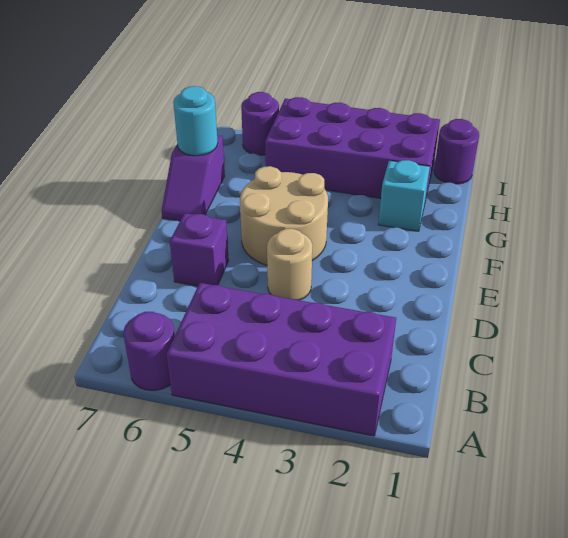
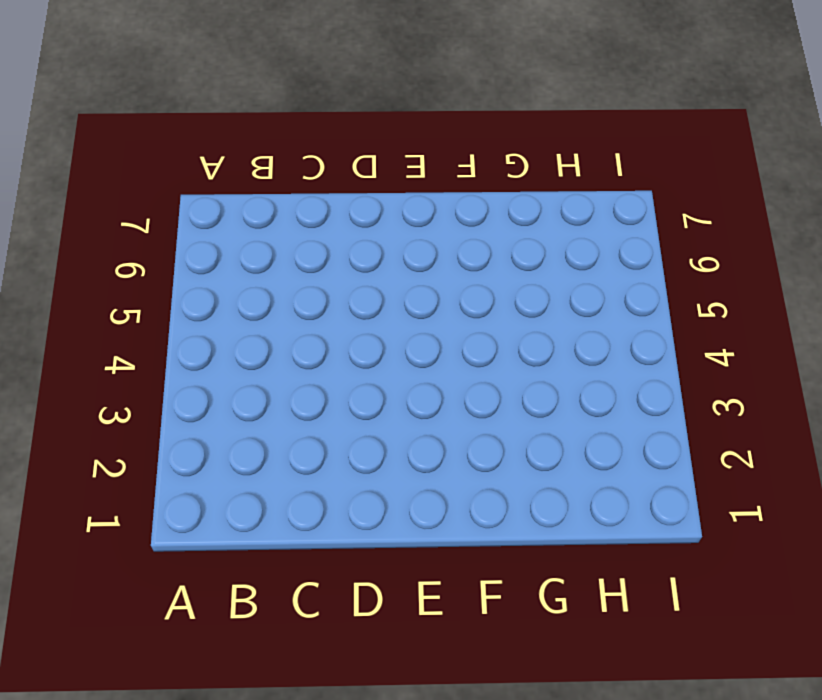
none -> purple 2x4 brick [166,283,396,436]
none -> purple 1x1 round brick [123,312,175,391]

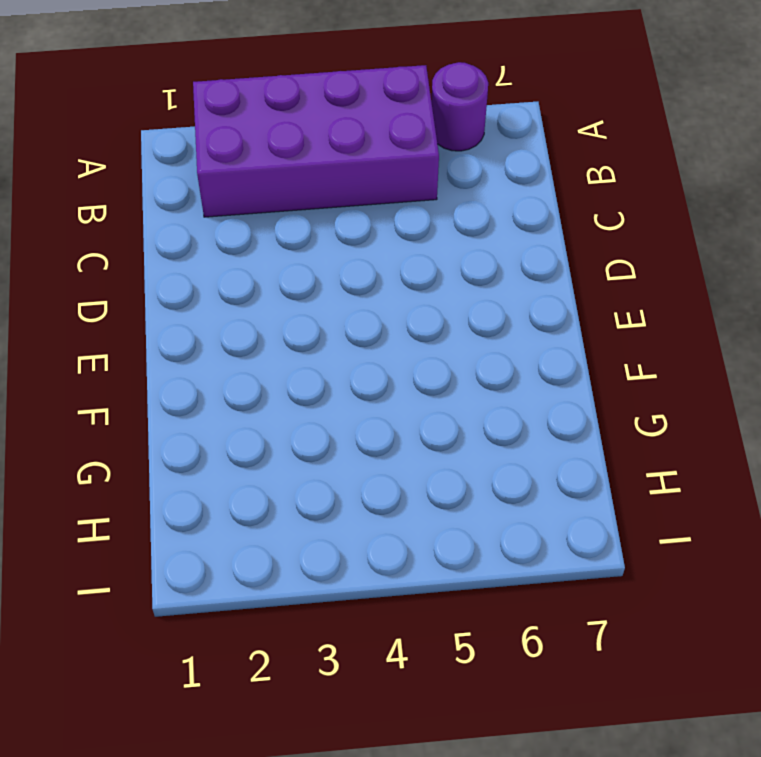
none -> tan 1x1 round brick [267,229,313,300]
none -> purple 1x1 brick [170,213,229,286]

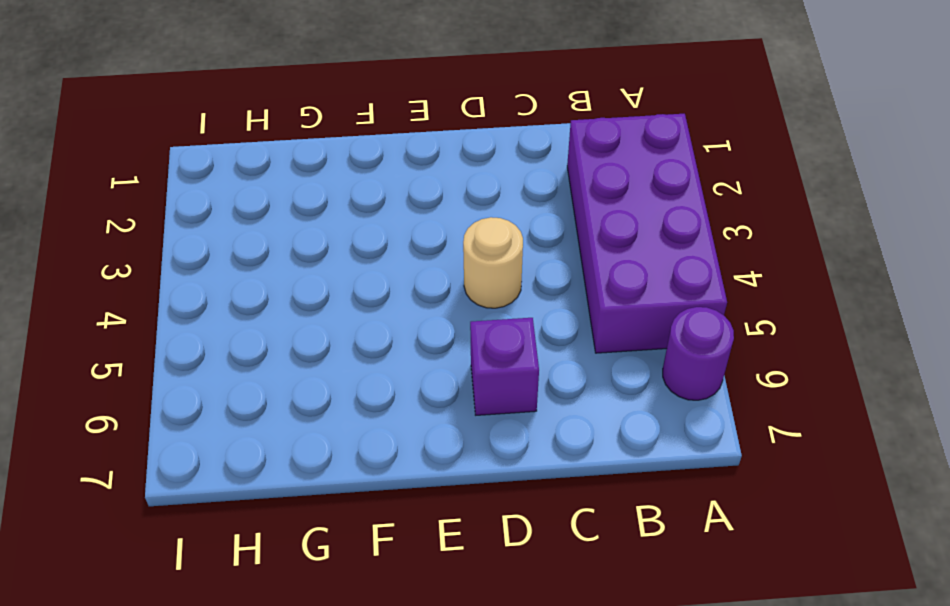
none -> tan 2x2 round brick [240,166,328,265]
none -> purple 1x2 slope [161,135,225,221]

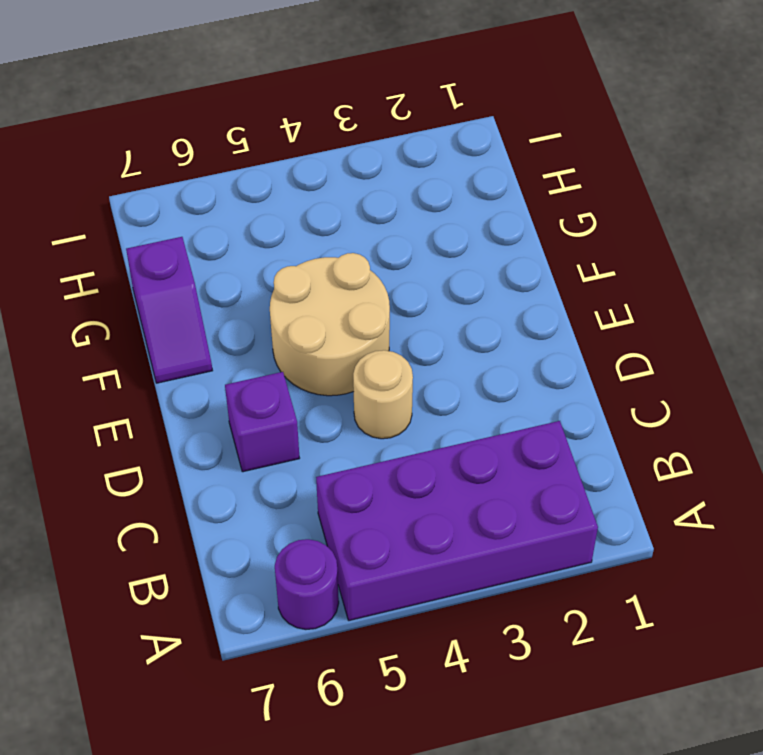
none -> cyan 1x1 brick [378,160,430,231]
none -> purple 2x4 brick [265,97,440,201]

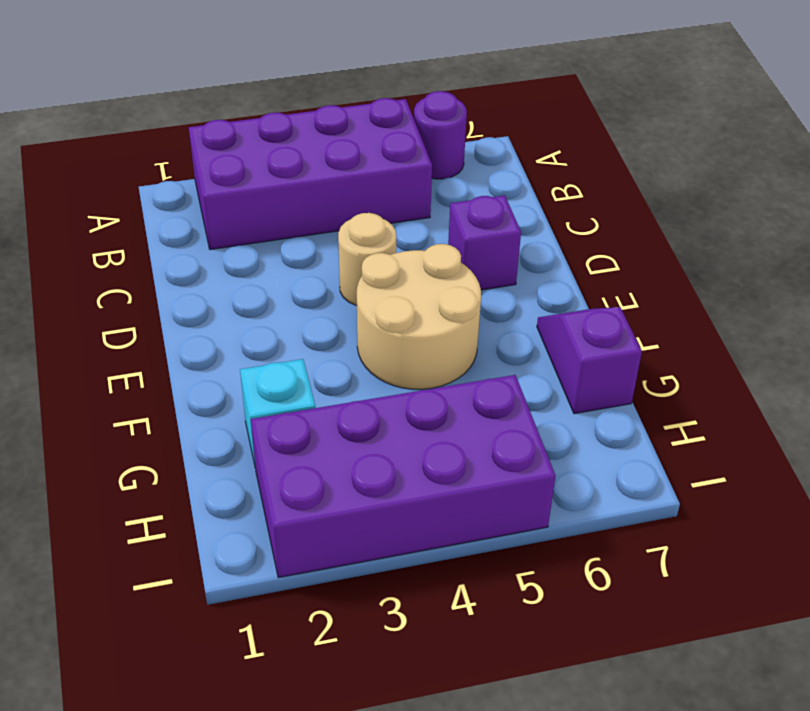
none -> purple 1x1 round brick [434,119,479,184]
none -> purple 1x1 round brick [241,92,279,155]

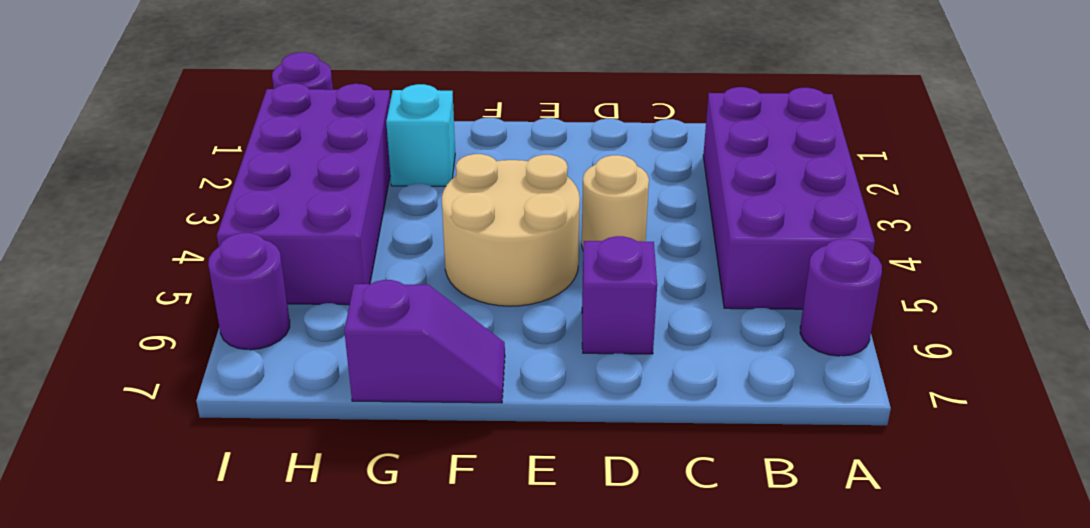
none -> cyan 1x1 round brick [173,86,218,156]

